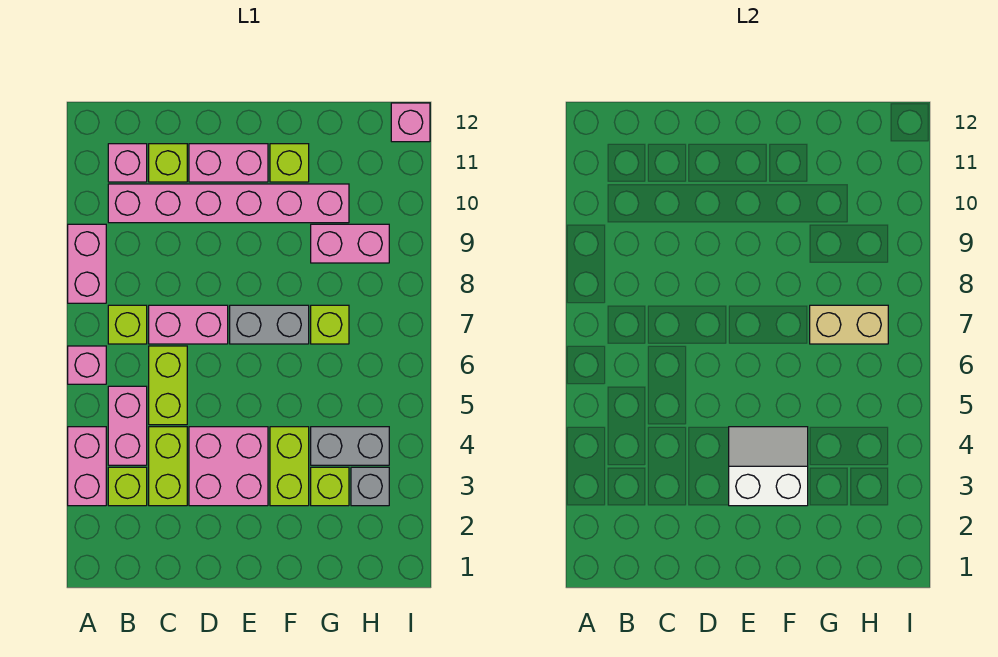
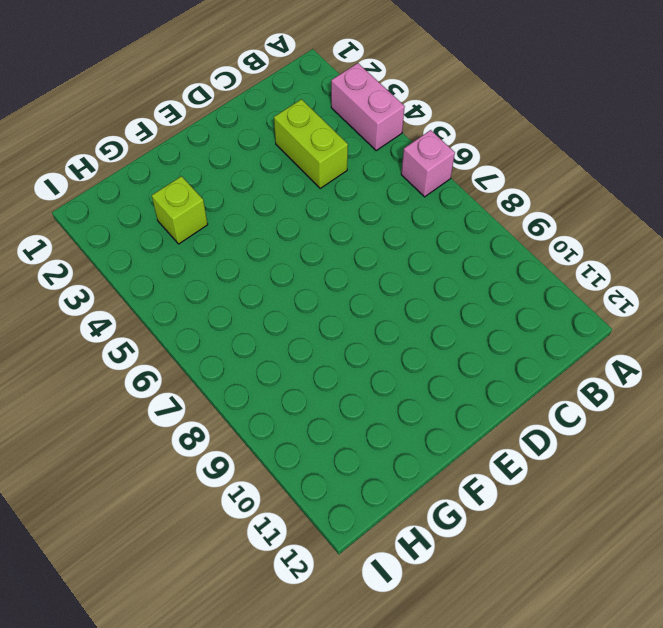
none -> pink 1x2 brick [68,224,106,303]
none -> lime 1x1 brick [108,467,147,506]
none -> pink 1x2 brick [108,386,147,465]

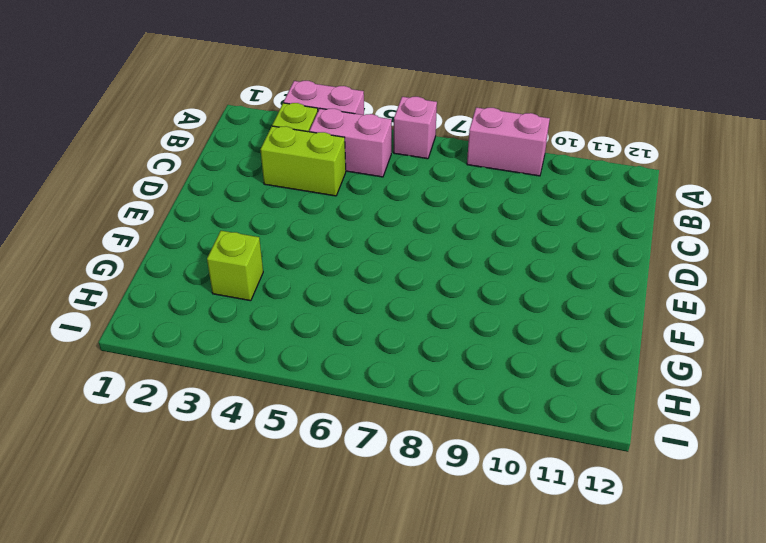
none -> lime 1x1 brick [108,305,147,344]
none -> pink 1x6 brick [108,184,349,223]
none -> pink 1x1 brick [108,144,147,182]

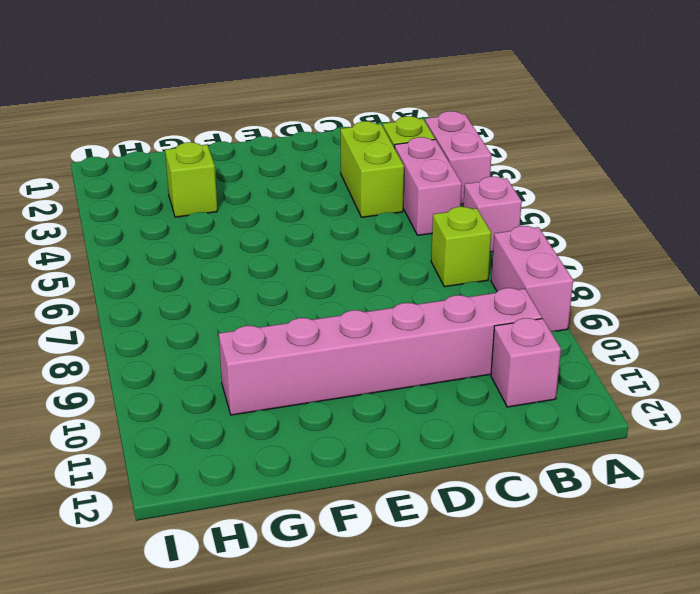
none -> lime 1x2 brick [149,346,187,425]
none -> pink 1x2 brick [149,305,228,344]
none -> lime 1x1 brick [149,144,187,182]

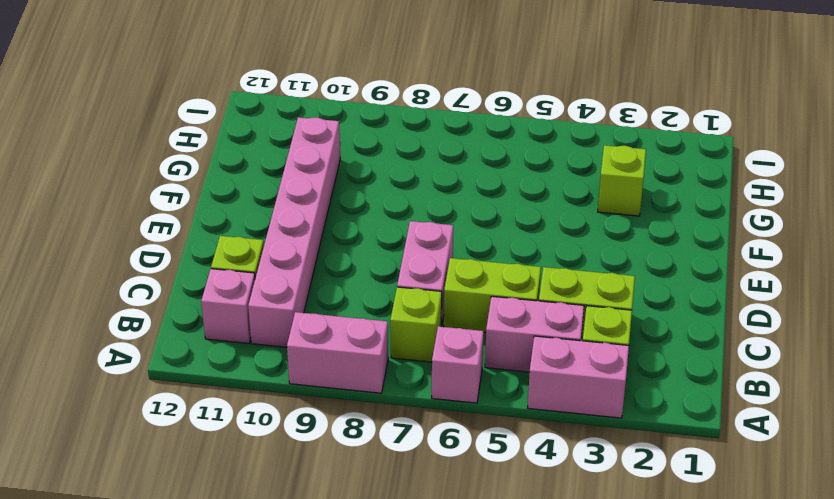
none -> pink 2x2 brick [189,427,268,506]
none -> pink 1x2 brick [189,144,268,182]
none -> grey 1x2 brick [230,305,309,344]

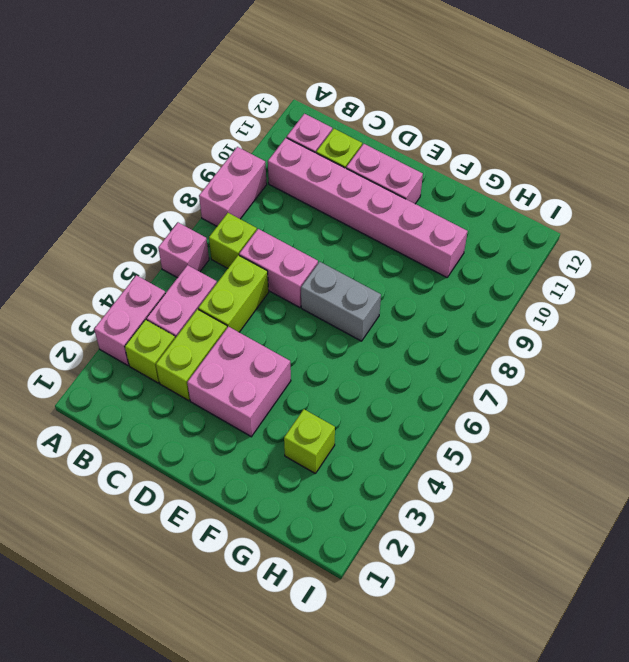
none -> lime 1x2 brick [270,427,309,506]
none -> lime 1x1 brick [270,144,309,182]
none -> grey 1x2 brick [311,427,389,465]

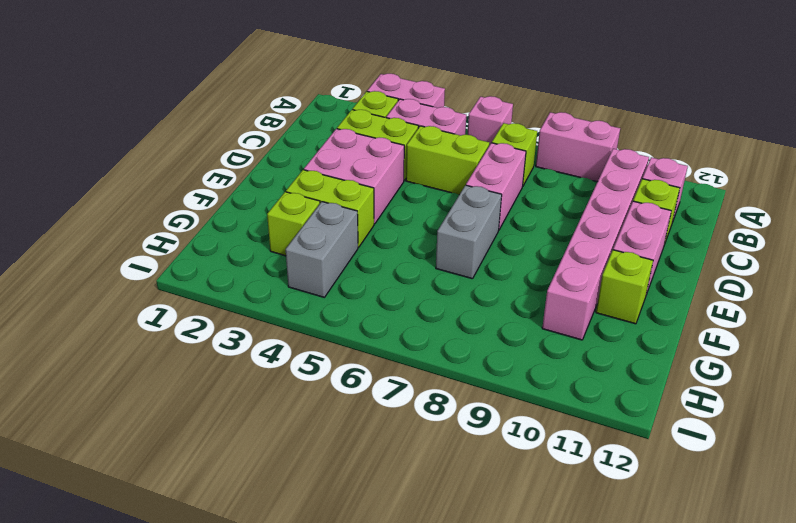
none -> lime 1x1 brick [311,305,349,344]
none -> pink 1x2 brick [311,224,389,263]
none -> grey 1x1 brick [351,467,389,506]

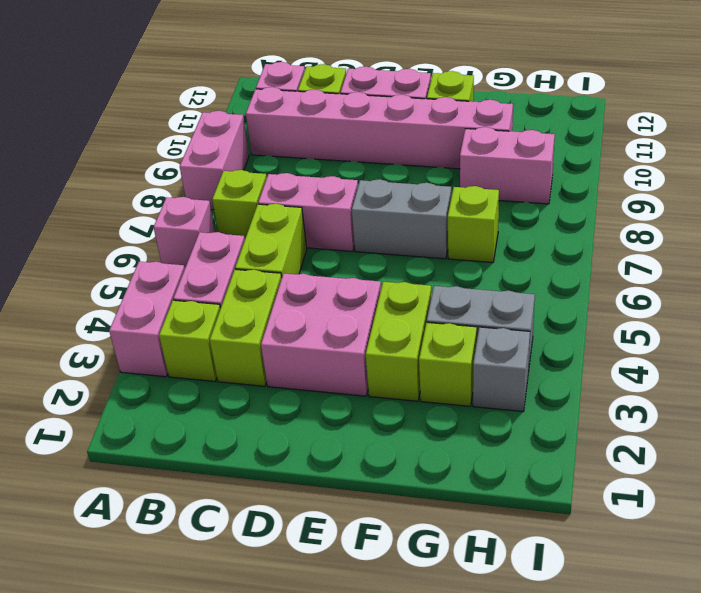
none -> pink 1x1 brick [391,103,430,142]
none -> white 2x2 slope [729,427,808,506]
none -> tan 1x2 brick [810,305,888,344]

